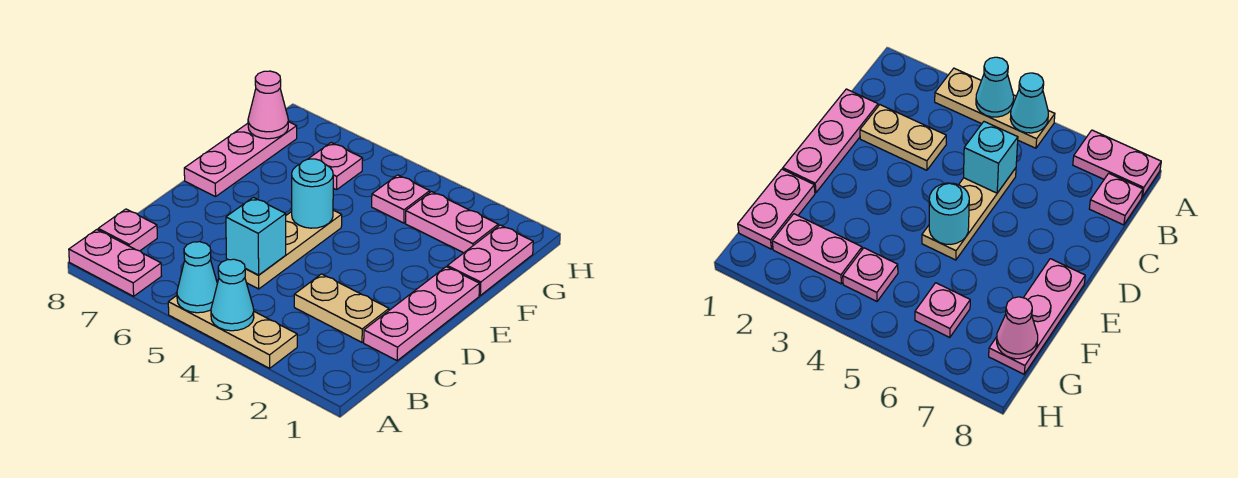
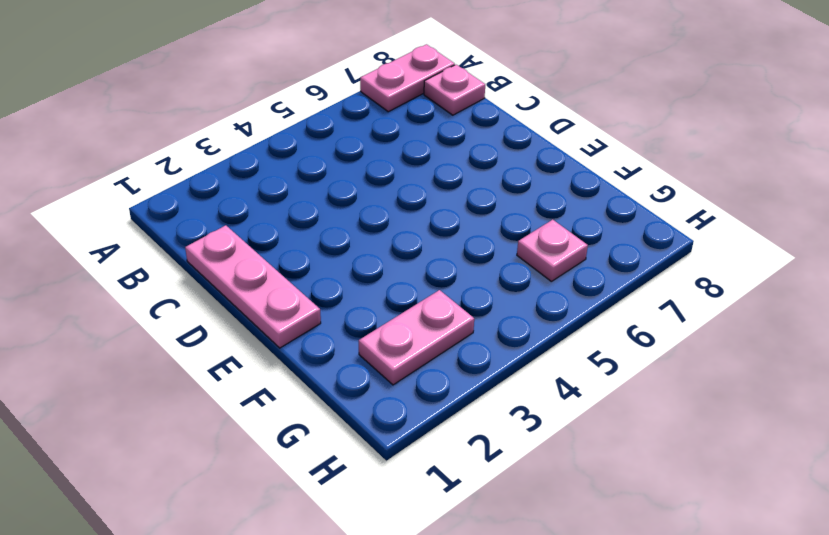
none -> tan 1x3 plate [168,296,297,368]
none -> tan 1x2 plate [294,274,389,342]
none -> tan 1x3 plate [227,210,342,289]

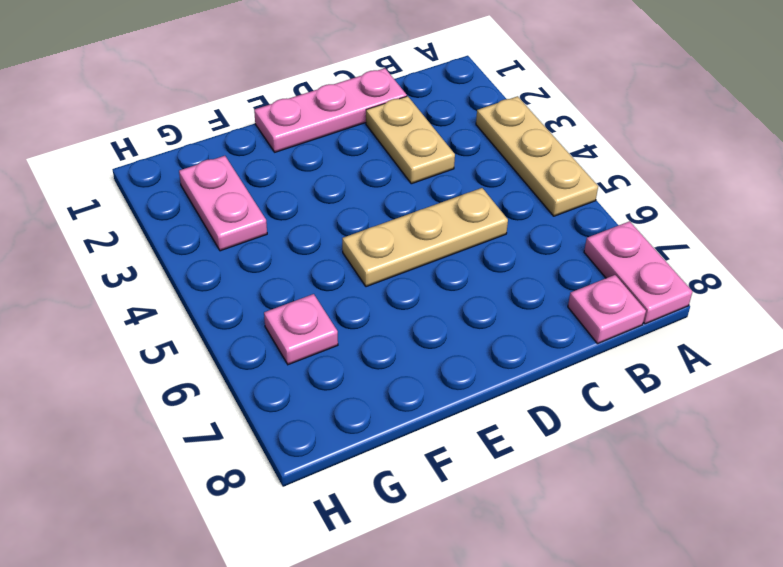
none -> pink 1x3 plate [184,122,297,197]
none -> pink 1x2 plate [447,225,533,295]
none -> pink 1x1 plate [372,175,430,223]

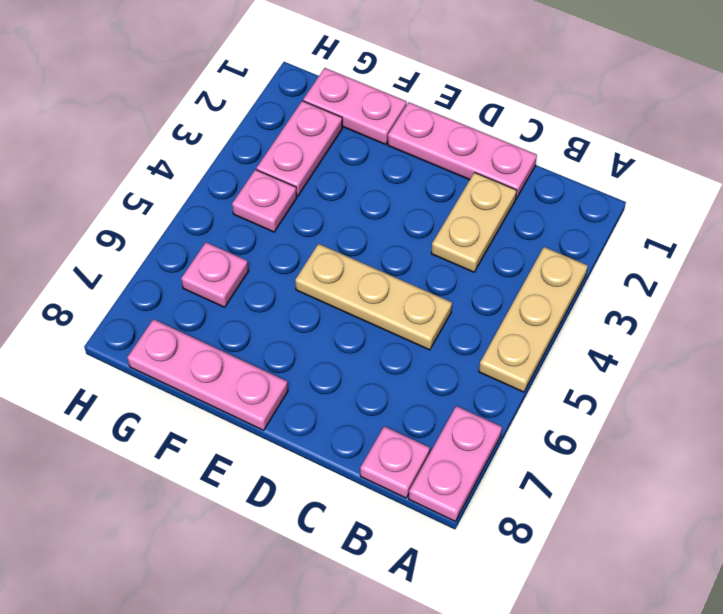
none -> cyan 1x1 cone [211,259,254,331]
none -> cyan 1x1 cone [177,242,217,313]
none -> cyan 1x1 brick [226,197,286,275]

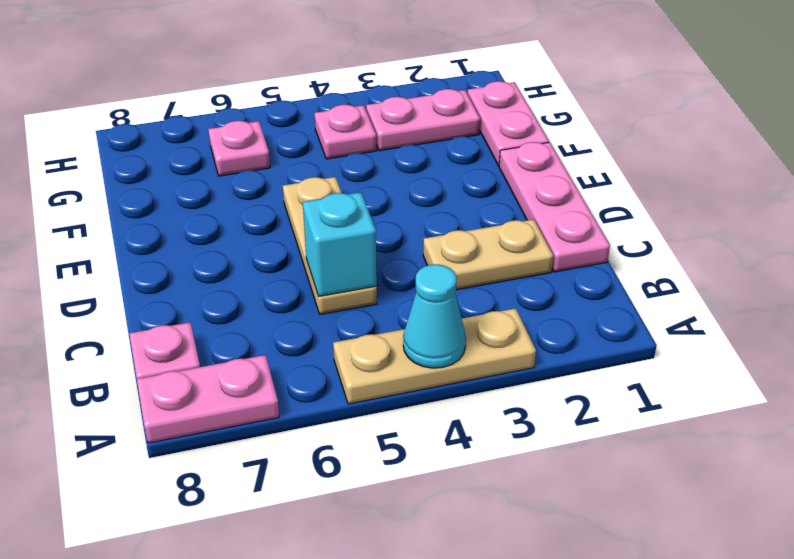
none -> pink 1x3 plate [184,122,297,197]
none -> cyan 1x1 cone [177,242,217,313]
none -> cyan 1x1 round brick [292,159,333,228]

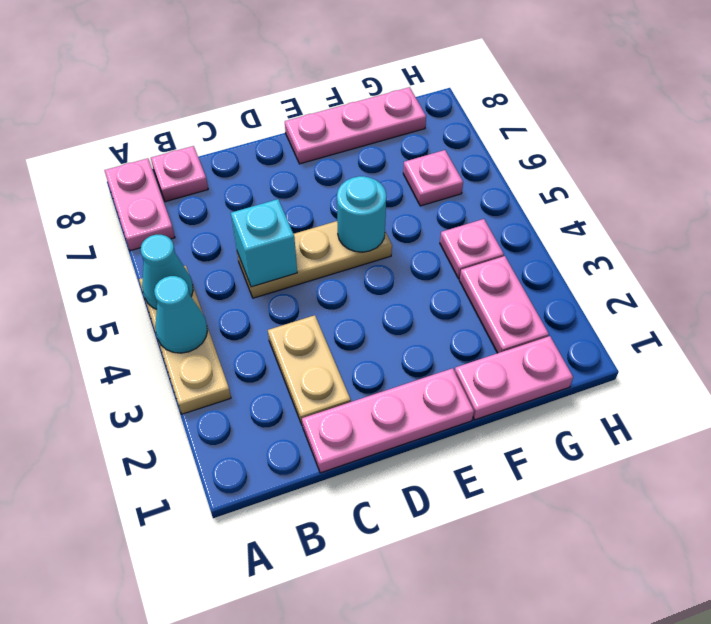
none -> pink 1x1 cone [248,71,288,139]

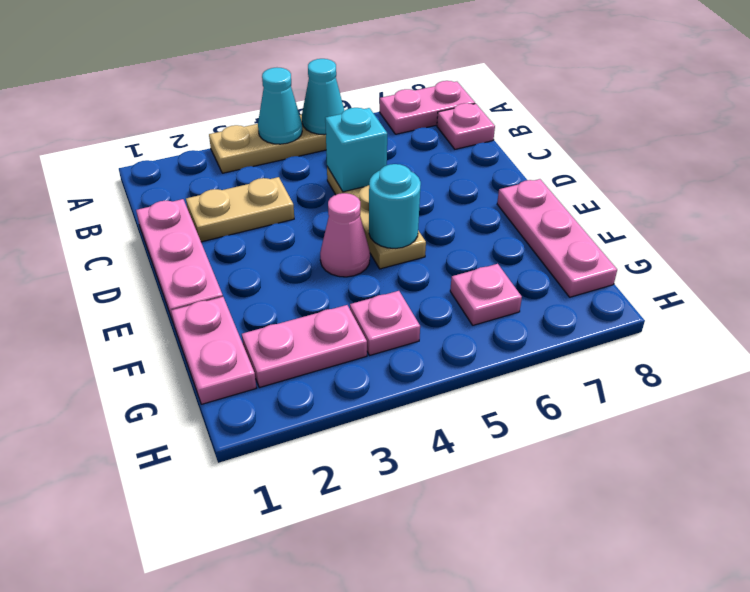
pink 1x1 cone [320,193,370,277] -> pink 1x1 cone moved to [248,71,288,139]

